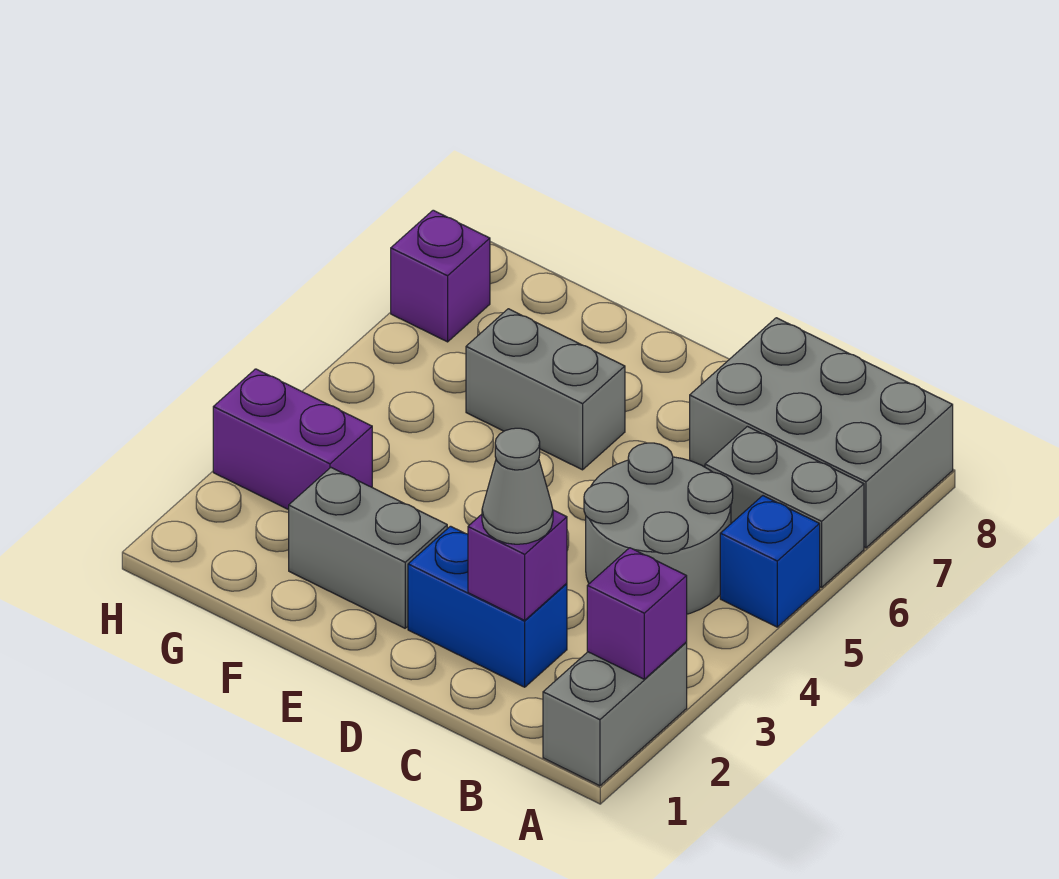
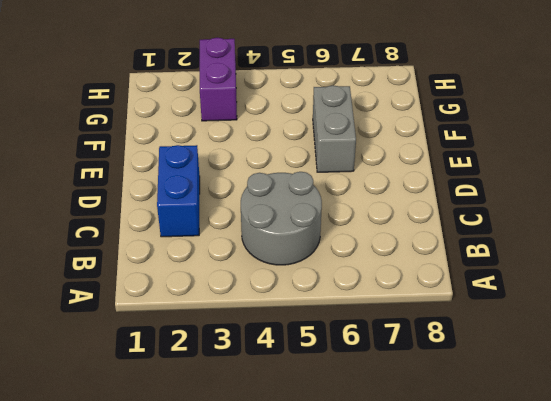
none -> grey 1x2 brick [543,643,687,786]
none -> blue 1x1 brick [720,496,820,627]
none -> grey 1x2 brick [705,426,864,587]

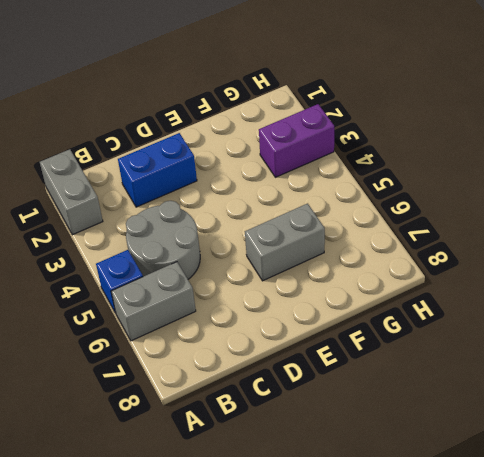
none -> grey 2x3 brick [690,318,953,548]
none -> grey 1x2 brick [289,468,447,628]
none -> purple 1x1 brick [391,210,490,342]

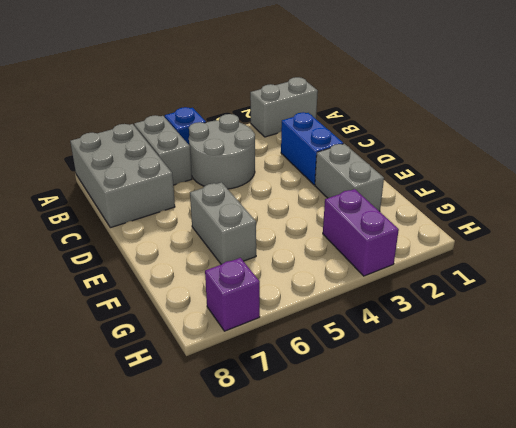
none -> purple 1x1 brick [587,548,687,679]
none -> purple 1x1 brick [468,510,567,620]
none -> grey 1x1 cone [482,428,553,544]

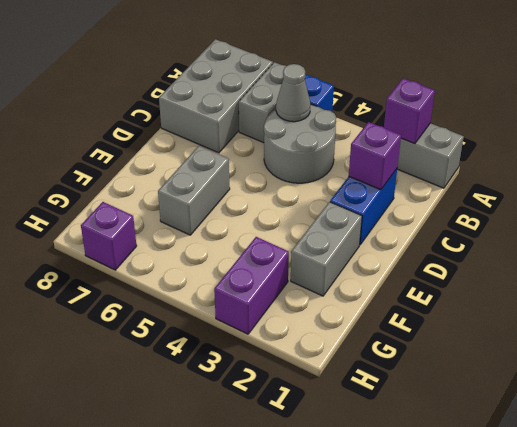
grey 1x1 cone [276,64,311,122] -> grey 1x1 cone moved to [482,428,553,544]

